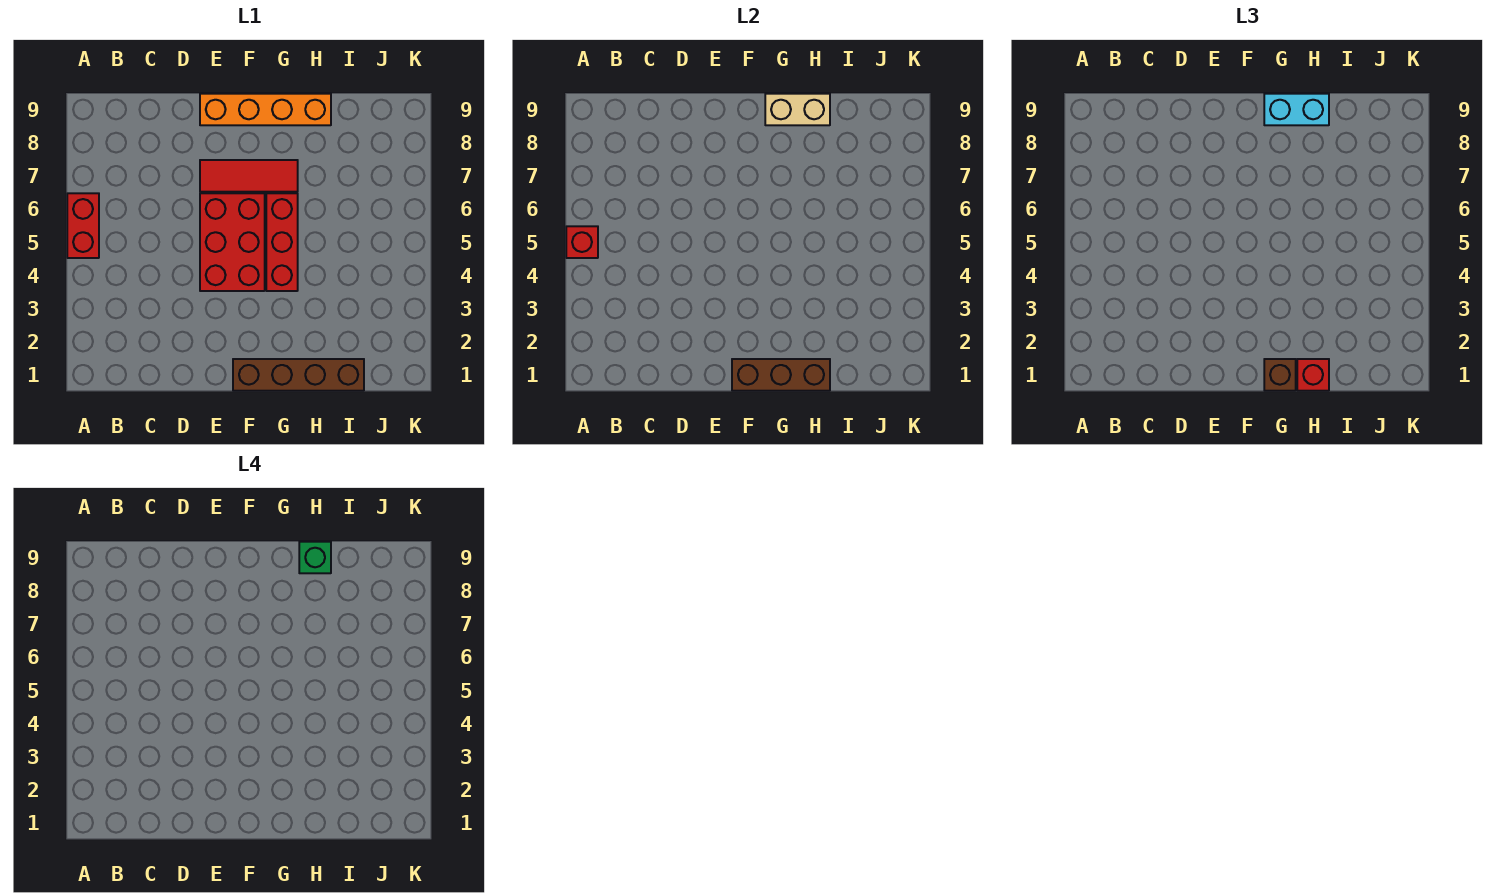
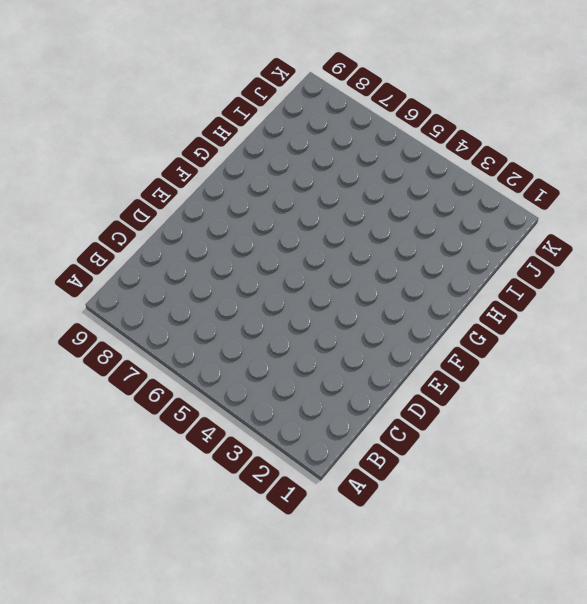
none -> red 1x2 brick [67,193,99,258]
none -> red 2x3 brick [200,193,265,291]
none -> red 1x3 tile [200,160,298,192]

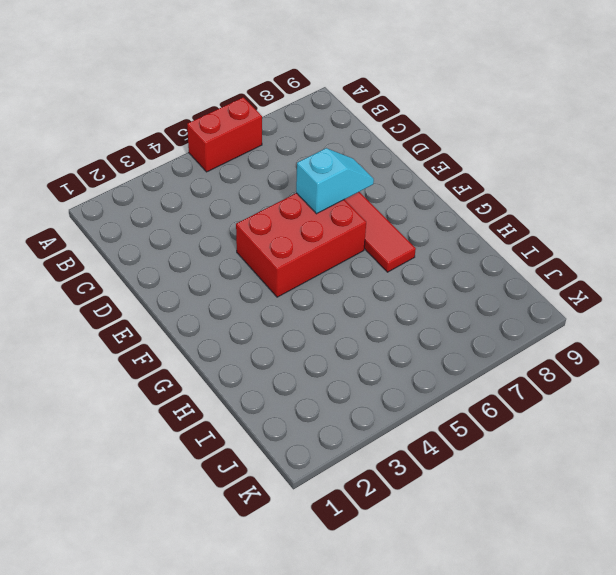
cyan 1x2 slope [296,148,374,214] -> none
none -> orange 1x4 brick [200,94,331,125]
none -> brown 1x4 brick [233,359,364,391]
none -> red 1x3 brick [266,193,298,291]

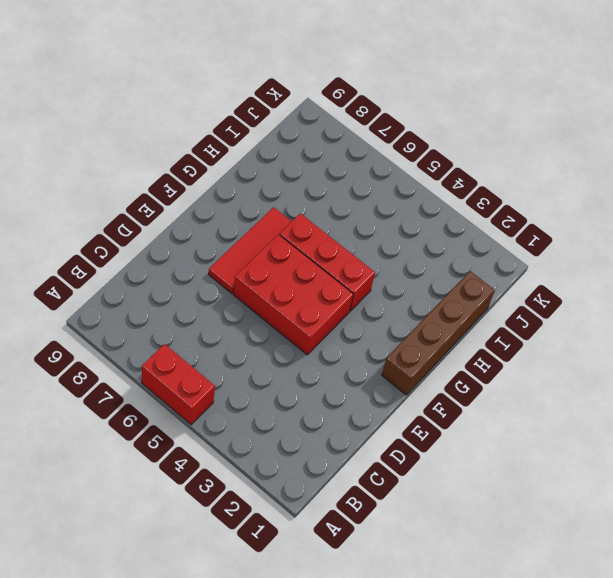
none -> orange 1x4 brick [200,94,331,125]
none -> red 1x1 brick [566,226,598,258]
none -> brown 1x3 brick [732,359,830,391]

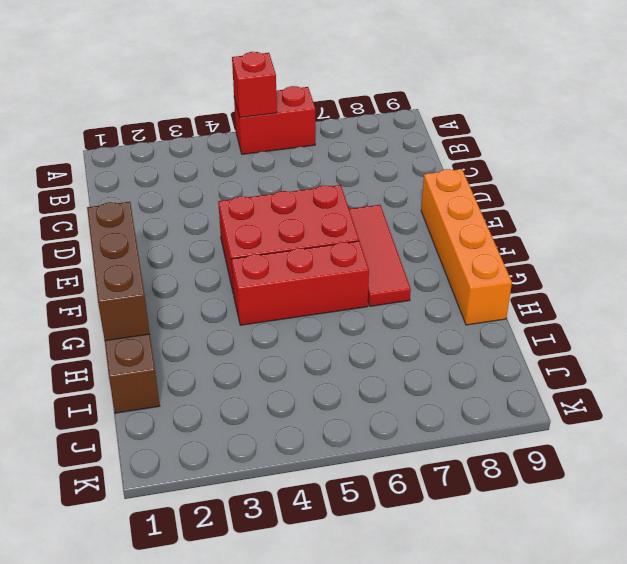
none -> tan 1x2 brick [765,94,830,125]
none -> brown 1x1 brick [1264,359,1296,391]
none -> cyan 1x2 brick [1264,94,1329,125]

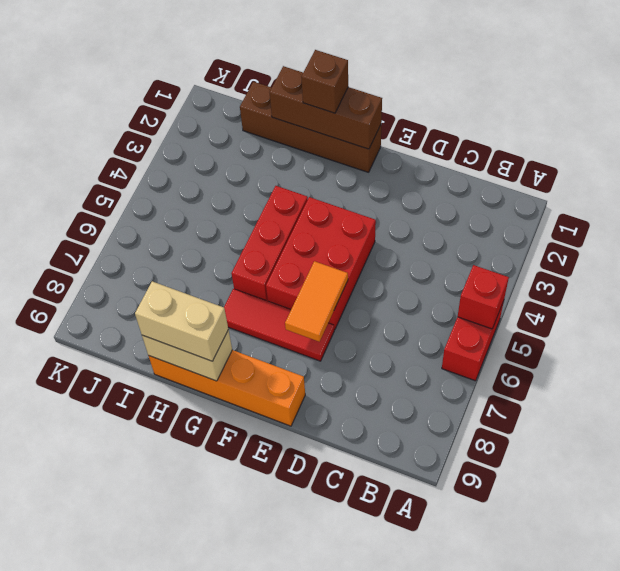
orange 1x2 tile [285,261,348,342] -> none
tan 1x2 brick [135,281,228,361] -> cyan 1x2 brick [1264,94,1329,125]
none -> red 1x1 brick [1297,359,1329,391]
none -> green 1x1 brick [299,542,331,573]

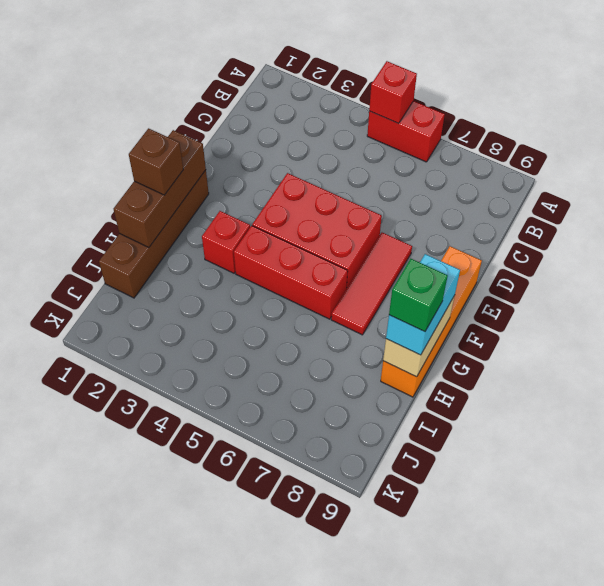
red 1x1 brick [202,211,250,273] -> red 1x1 brick moved to [1297,359,1329,391]

